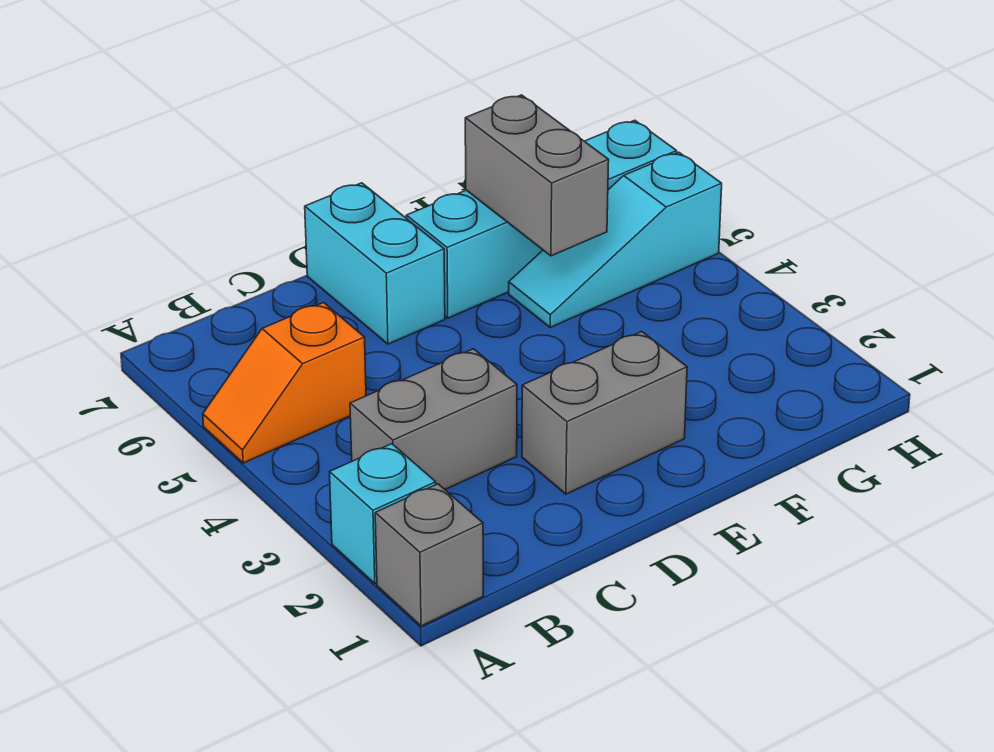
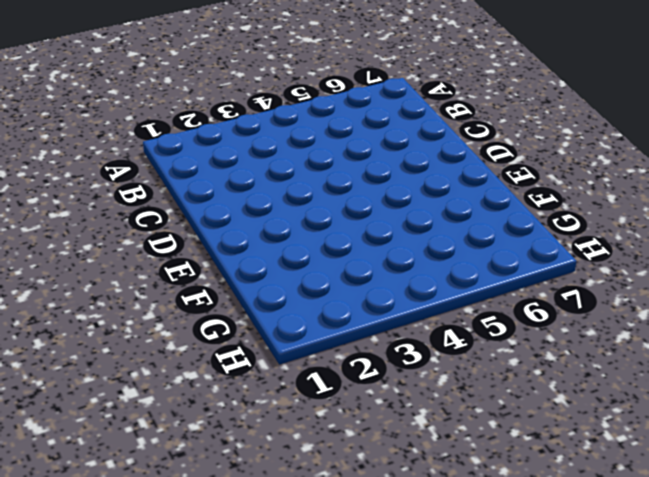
none -> grey 1x1 brick [375,484,483,626]
none -> cyan 1x1 brick [330,444,436,584]

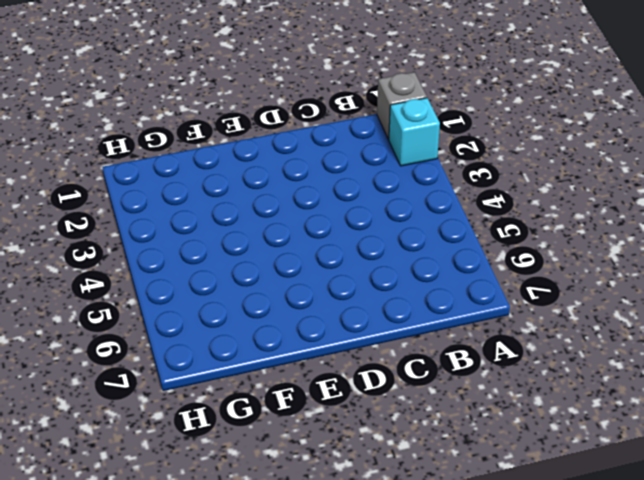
none -> orange 1x2 slope [203,303,366,463]
none -> grey 1x2 brick [350,349,517,490]

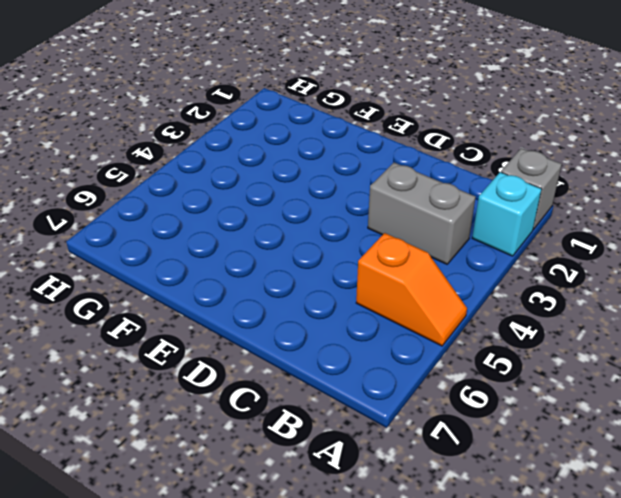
none -> grey 1x2 brick [522,332,687,494]
none -> cyan 1x2 brick [305,183,445,344]

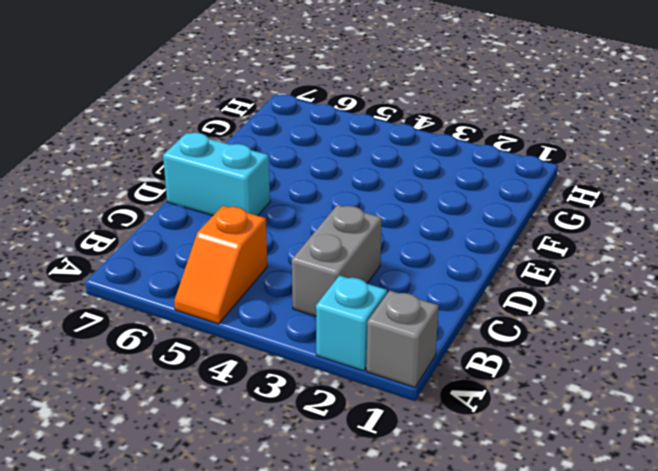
none -> grey 1x2 brick [522,332,687,494]
none -> cyan 1x4 brick [406,120,677,318]

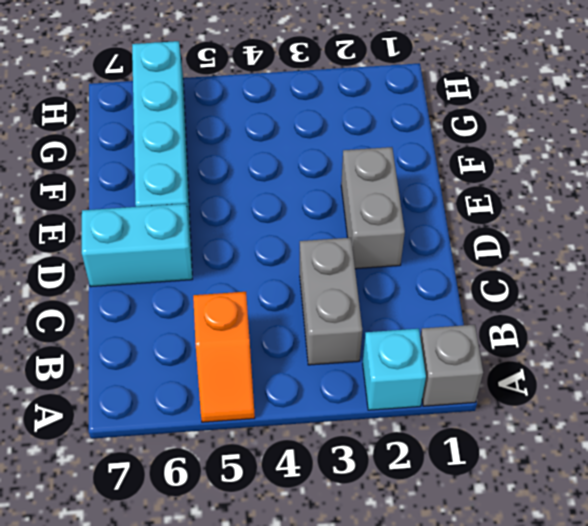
none -> cyan 1x3 slope [509,152,722,327]
none -> grey 1x2 brick [465,95,609,256]

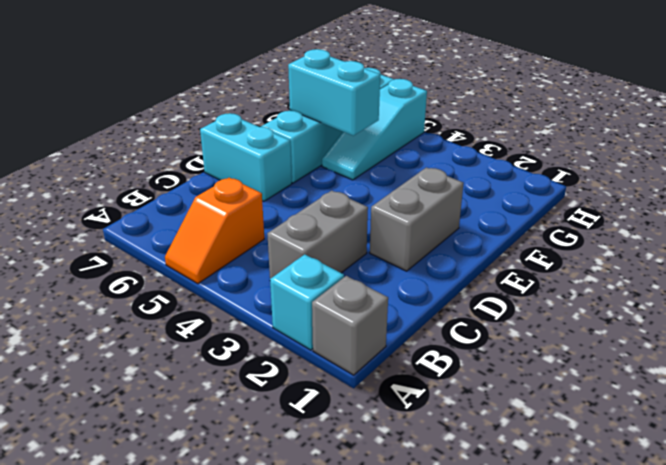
cyan 1x2 brick [288,49,380,136] -> grey 1x2 brick [465,95,609,256]

